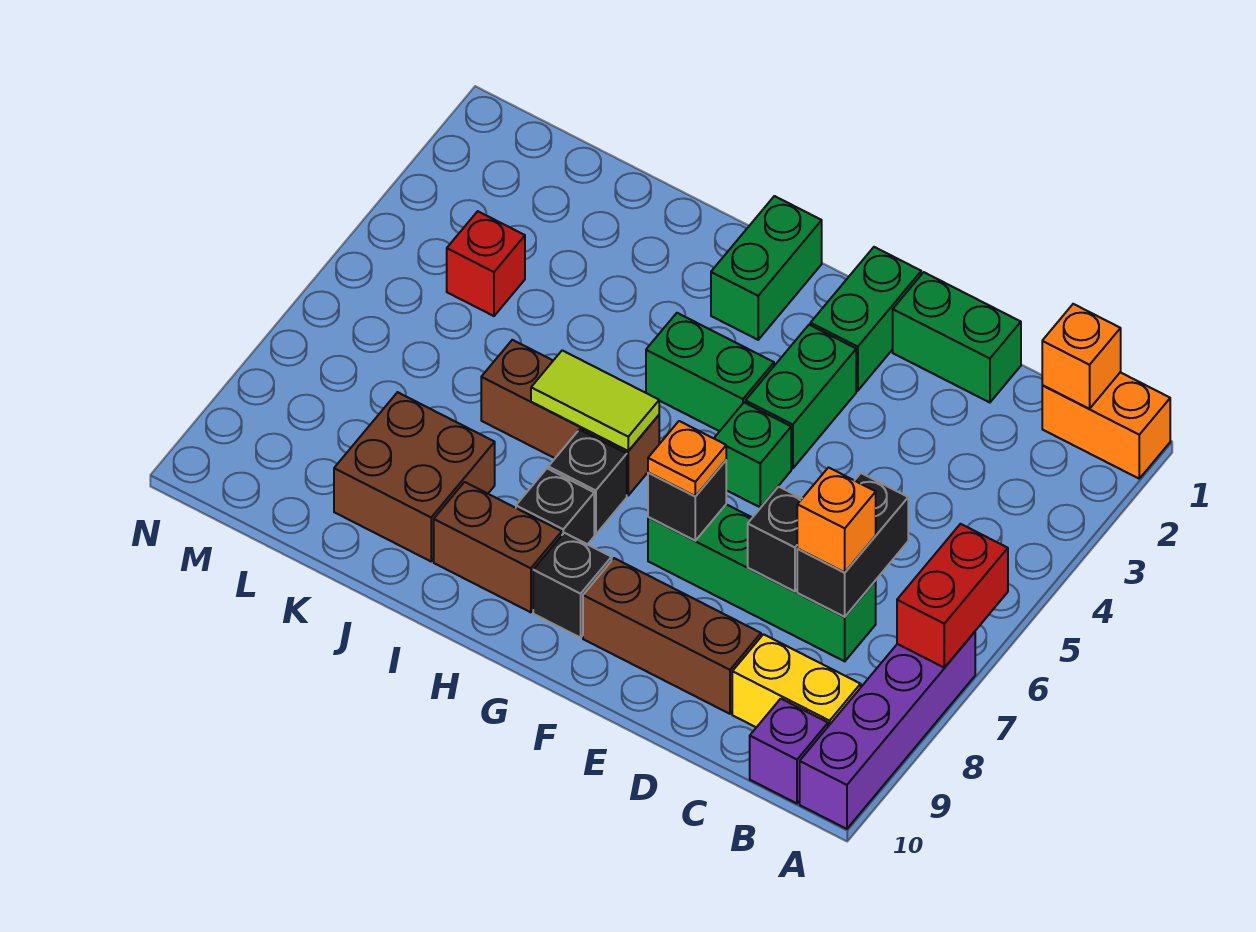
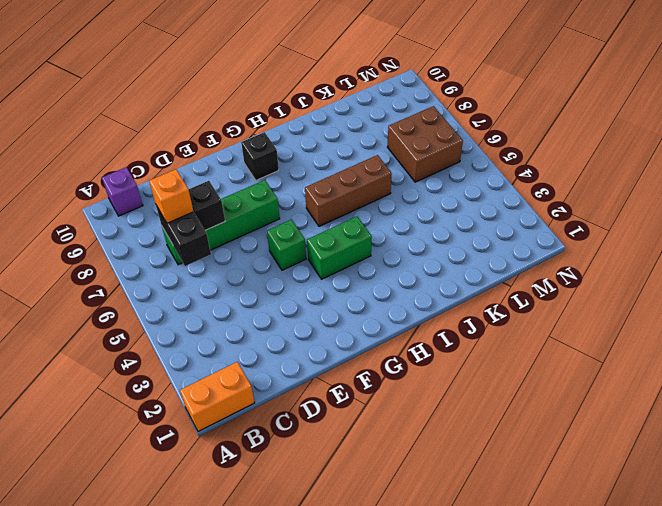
brown 2x2 brick [387,106,463,182] -> brown 2x2 brick moved to [334,392,495,561]
none -> purple 1x4 brick [800,632,975,829]
none -> yellow 1x2 brick [732,634,861,727]
none -> green 1x2 brick [893,272,1021,403]

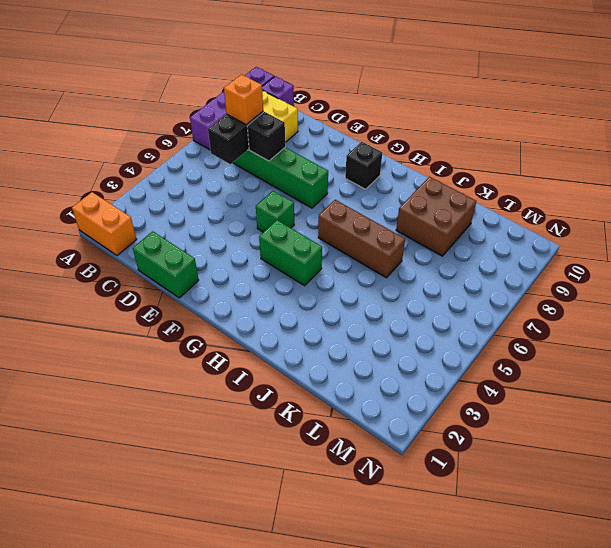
none -> brown 1x3 brick [583,558,761,714]
none -> green 1x2 brick [810,247,921,391]
none -> green 1x2 brick [746,325,856,469]

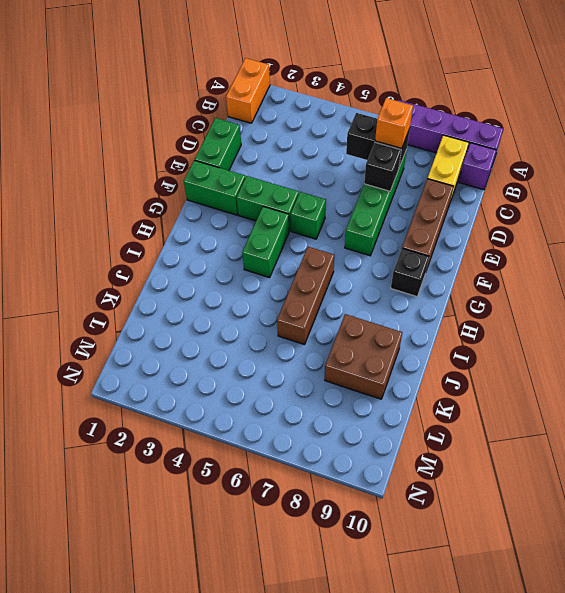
none -> green 1x2 brick [711,196,822,340]
none -> black 1x1 brick [548,430,627,535]
none -> black 1x1 brick [516,469,594,545]

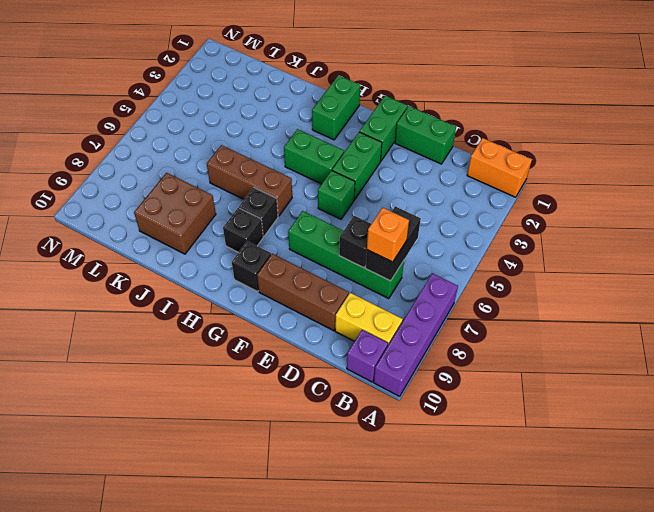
none -> brown 1x2 brick [434,482,562,612]
none -> red 1x1 brick [447,211,525,316]
none -> red 1x2 brick [897,524,1008,667]

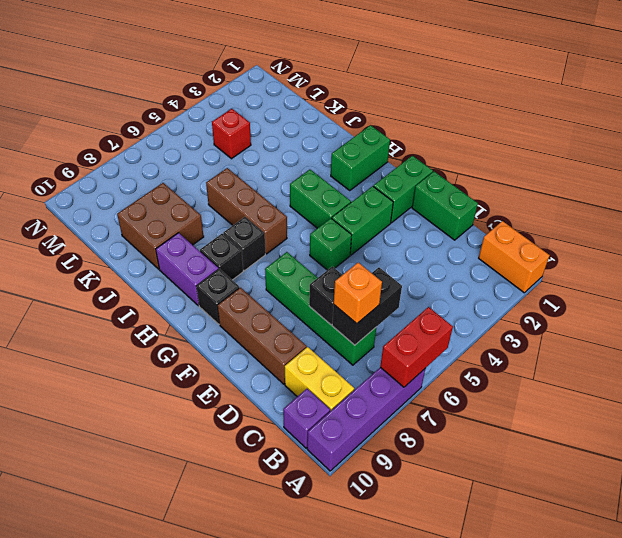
purple 1x2 brick [156,233,218,306] -> brown 1x2 brick [434,482,562,612]
none -> orange 1x1 brick [1042,304,1121,409]
none -> black 1x1 brick [648,460,726,541]
none -> lime 1x2 tile [531,350,659,451]

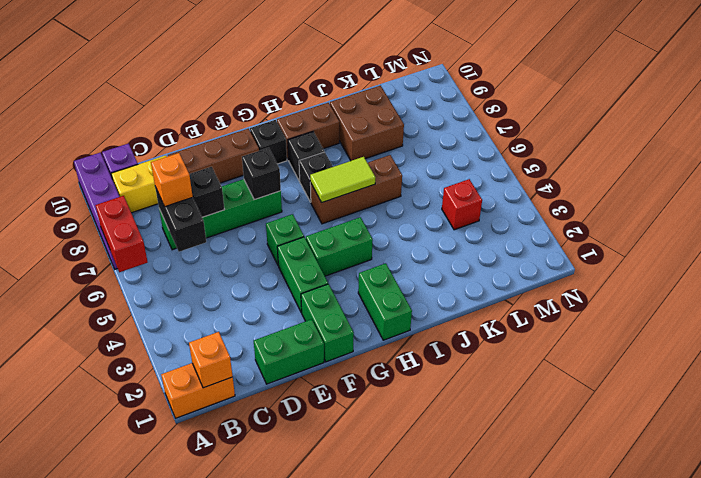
none -> orange 1x1 plate [648,421,726,496]

